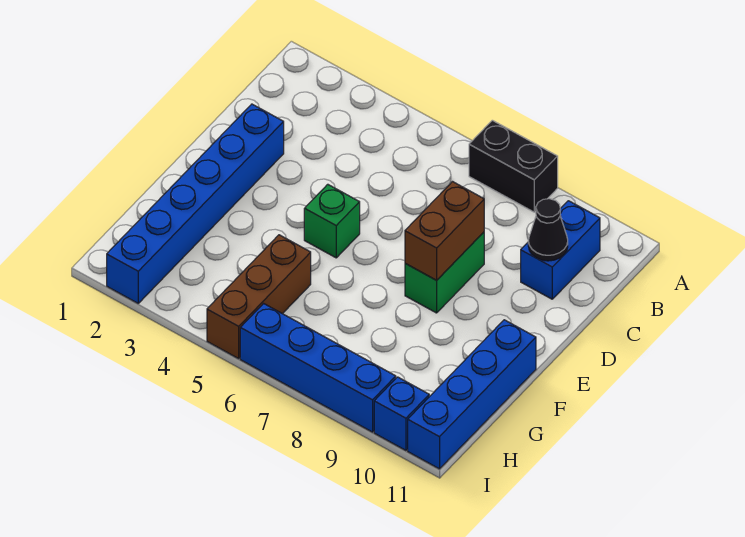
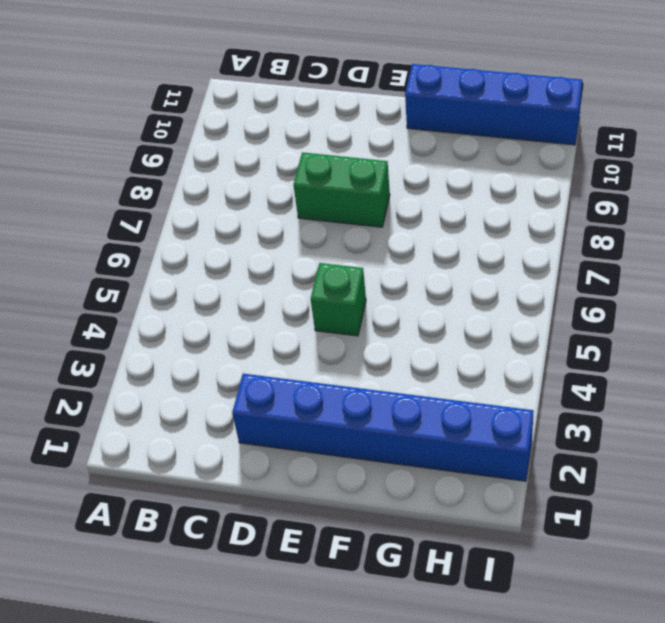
none -> black 1x2 brick [469,120,558,212]
none -> blue 1x2 brick [521,201,600,299]

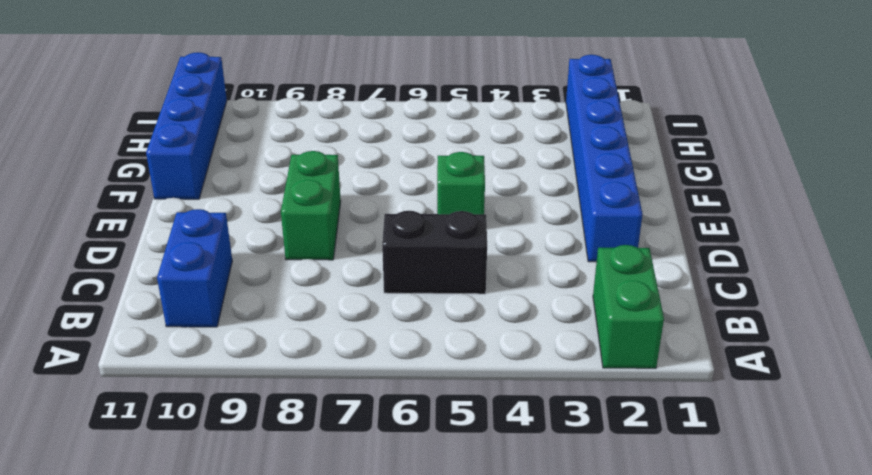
green 1x2 brick [593,245,664,368] -> none
black 1x2 brick [382,211,487,294] -> black 1x2 brick moved to [469,120,558,212]
none -> brown 1x3 brick [207,235,311,359]
none -> blue 1x4 brick [240,304,396,432]

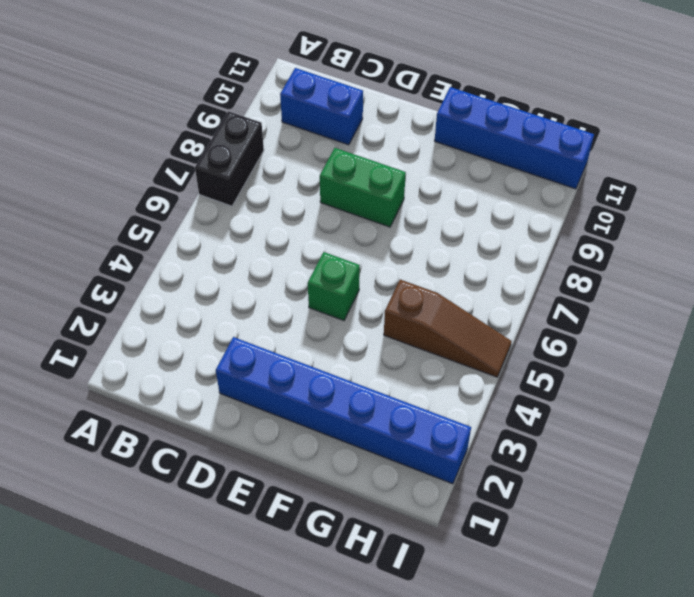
brown 1x3 slope [384,280,512,377] -> brown 1x3 brick [207,235,311,359]
none -> blue 1x4 brick [240,304,396,432]
none -> blue 1x1 brick [374,377,429,450]

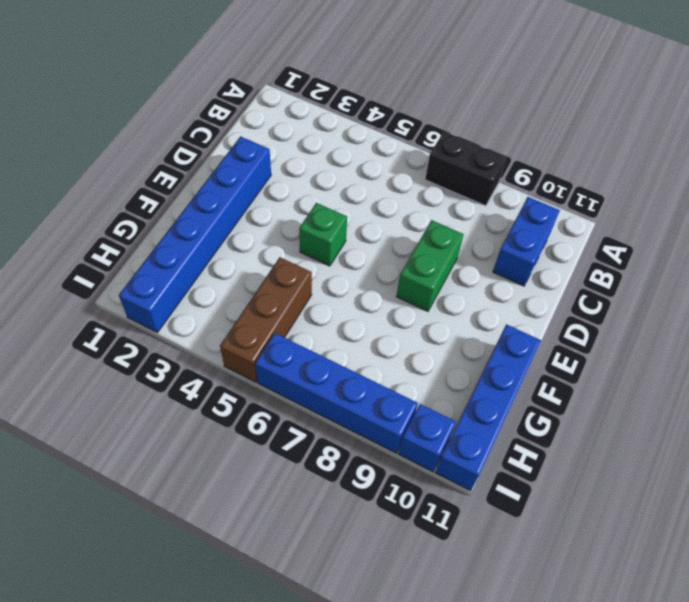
none -> black 1x1 cone [528,199,568,261]
none -> brown 1x2 brick [405,182,484,280]

